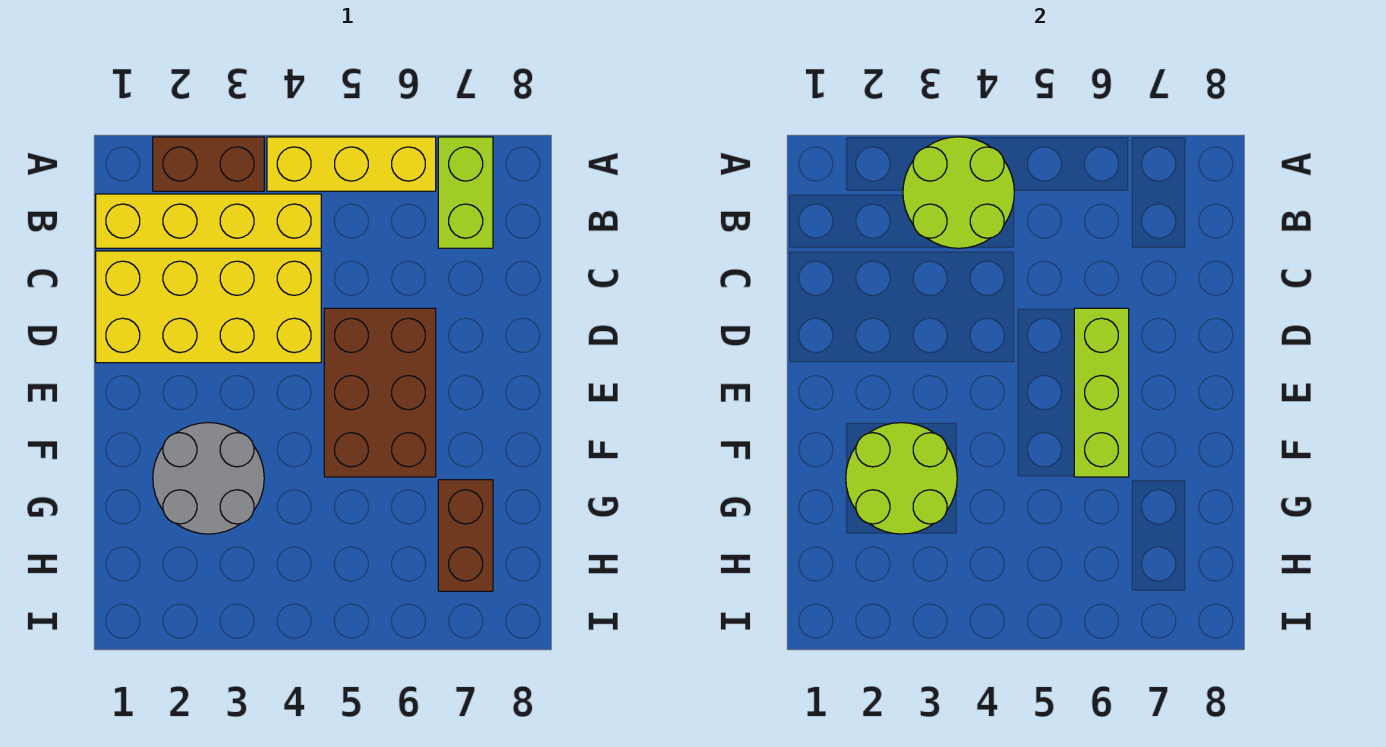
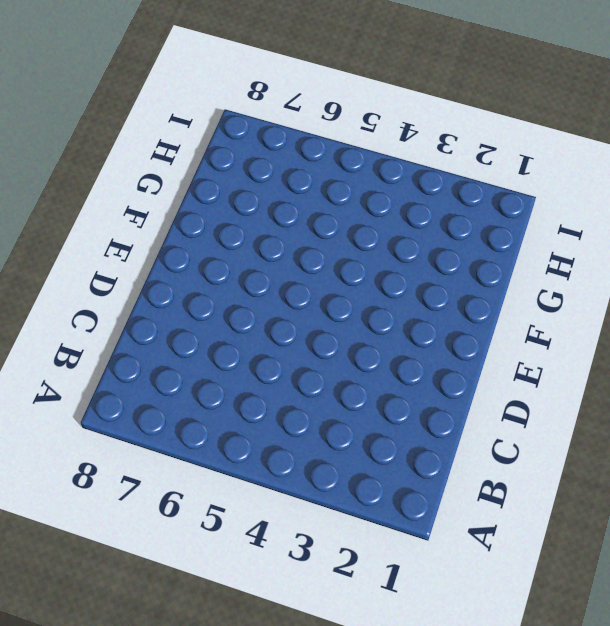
none -> brown 1x2 brick [153,137,264,191]
none -> yellow 1x3 brick [267,137,436,191]

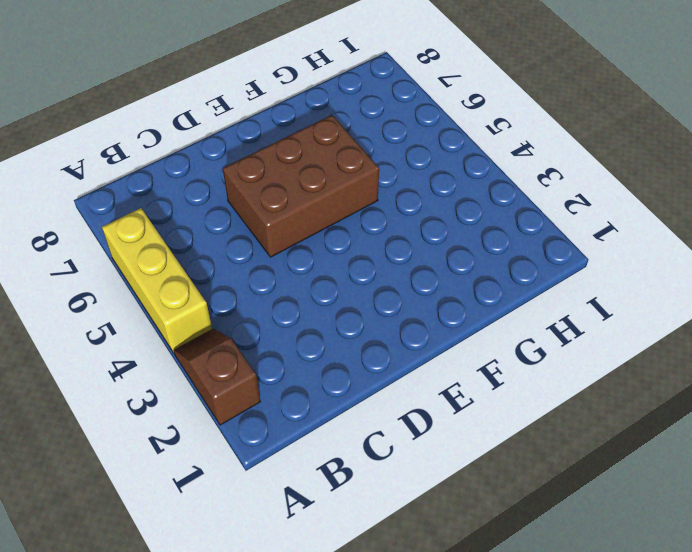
brown 1x2 slope [174,329,260,425] -> brown 1x2 brick [153,137,264,191]
none -> lime 1x2 brick [438,137,493,248]
none -> yellow 1x4 brick [96,194,321,248]

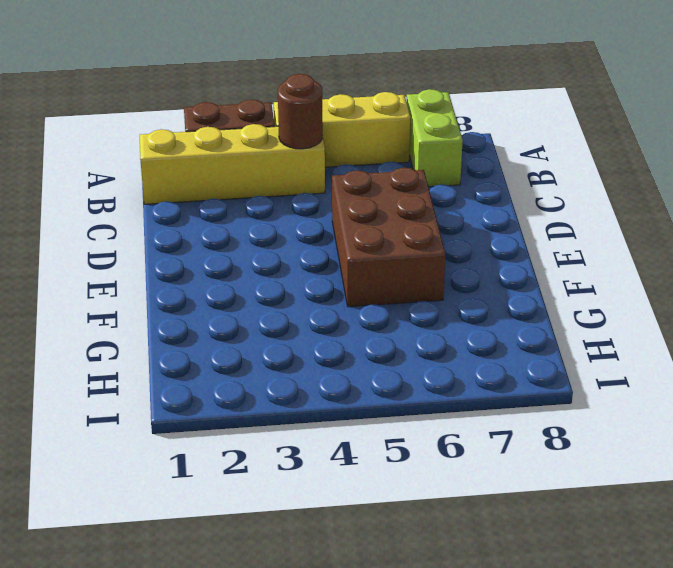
brown 1x1 round brick [278,74,323,149] -> lime 2x2 round brick [903,137,1014,248]
none -> yellow 2x4 brick [96,251,321,363]
none -> grey 2x2 round brick [153,423,264,534]

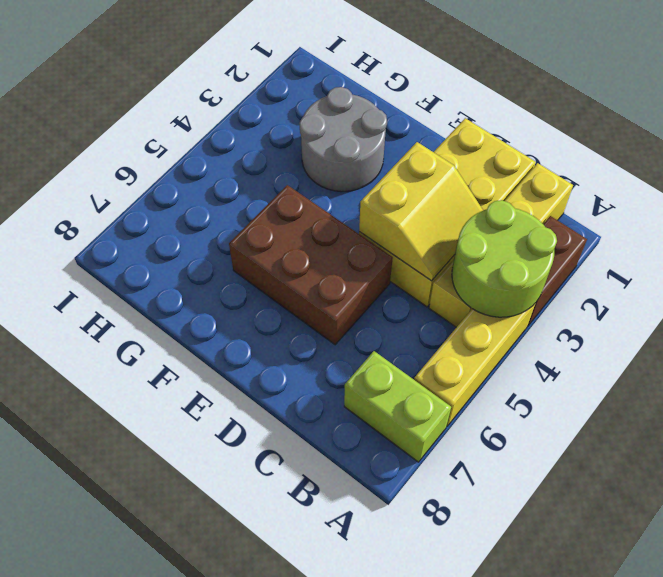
yellow 2x2 slope [359,142,483,281] -> none
none -> brown 1x2 brick [438,480,493,591]
none -> lime 1x3 brick [1074,308,1129,477]

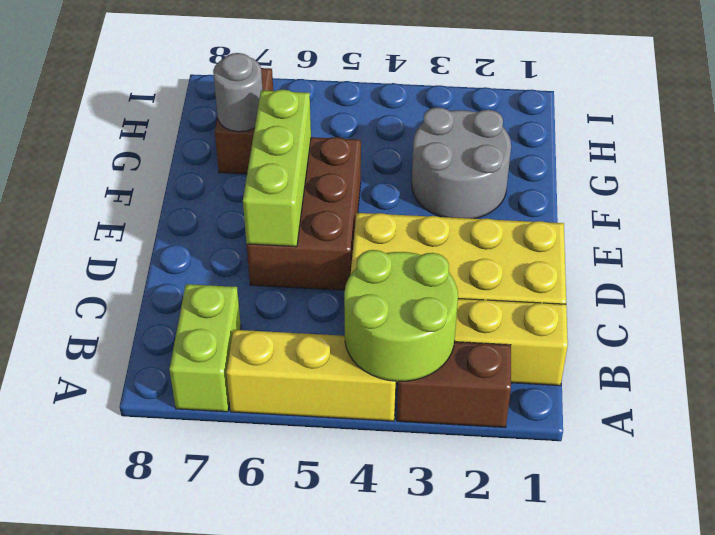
grey 1x1 round brick [213,53,263,132] -> none
none -> lime 2x2 round brick [846,423,957,534]

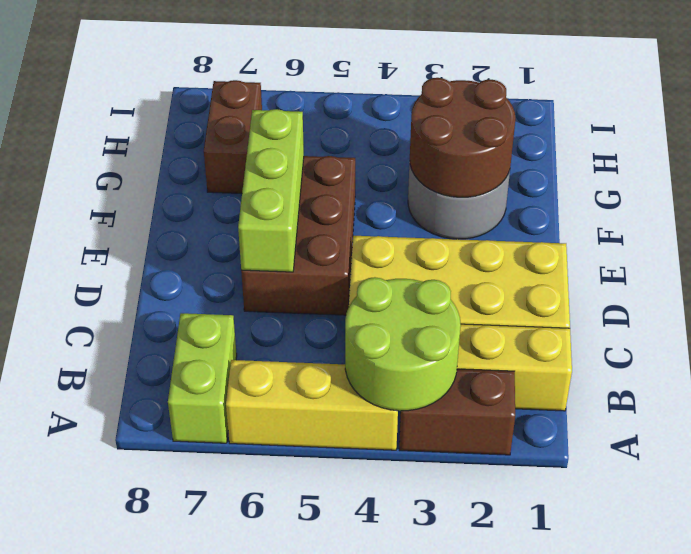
brown 2x2 round brick [410,78,516,197] -> lime 2x2 round brick [846,423,957,534]

